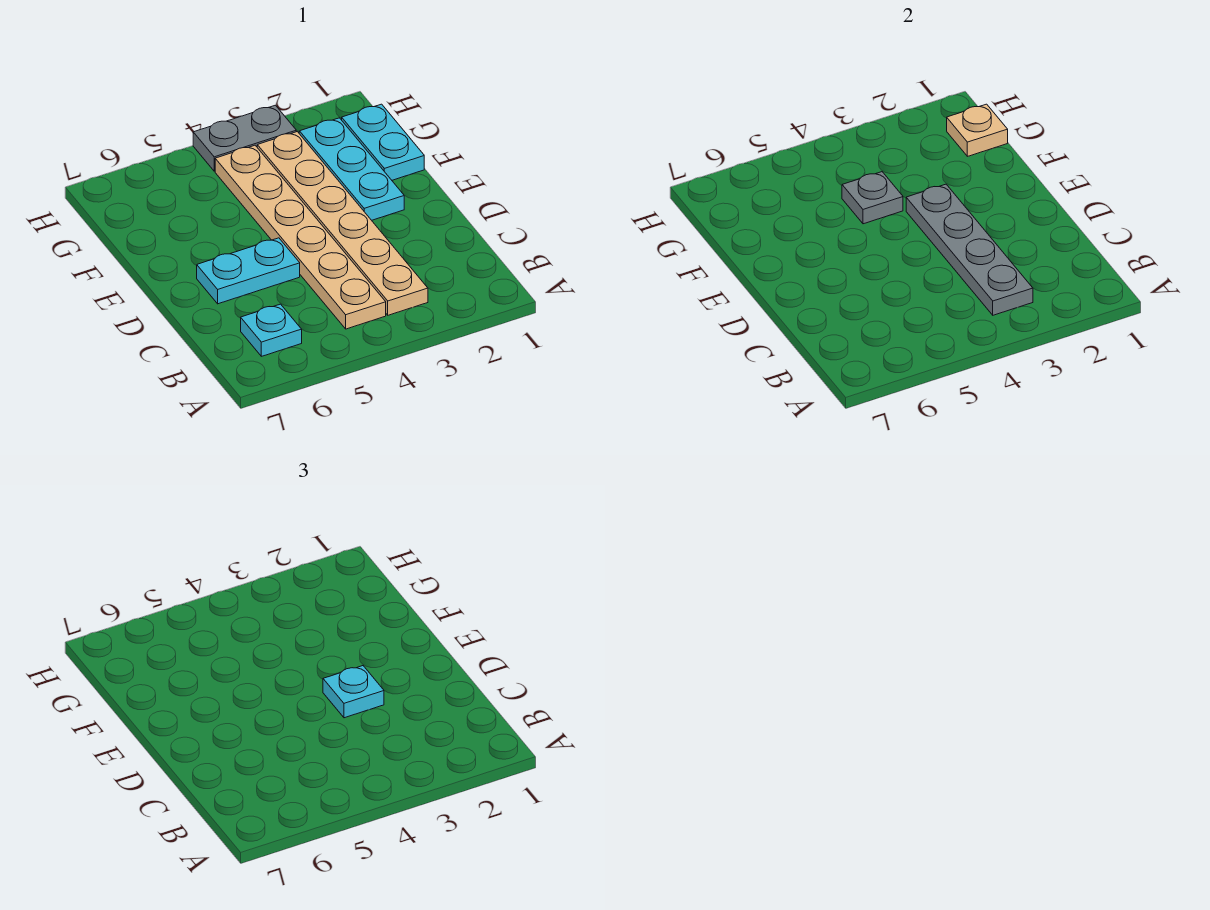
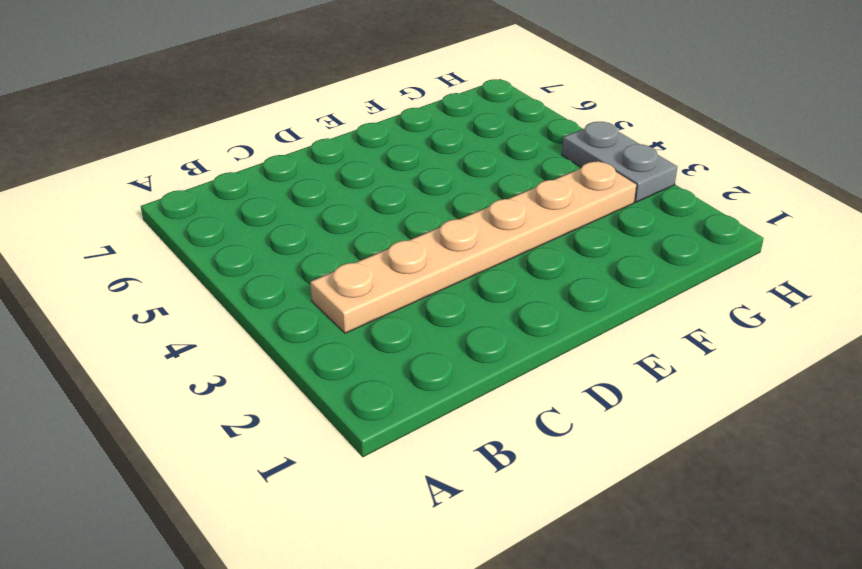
none -> tan 1x6 plate [215,145,386,329]
none -> cyan 1x1 plate [241,304,302,356]

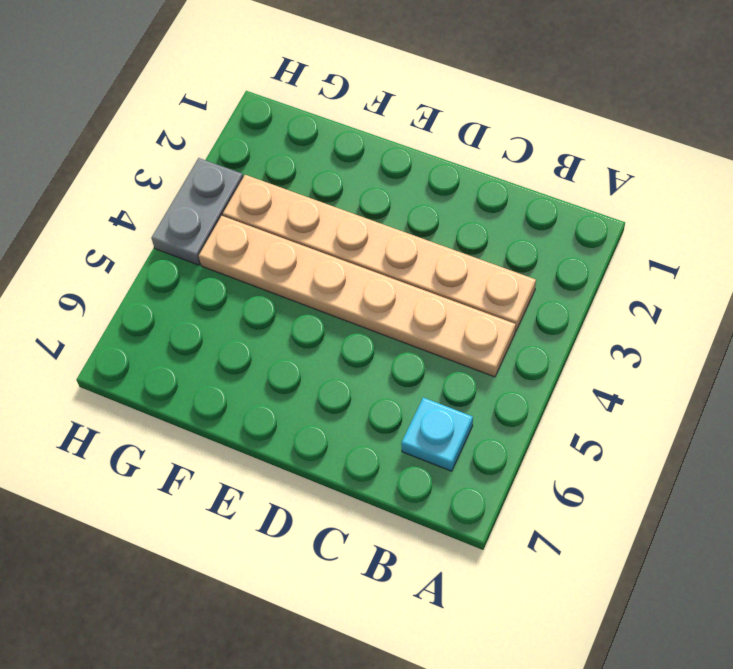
none -> cyan 1x2 plate [197,238,300,304]
none -> cyan 1x3 plate [299,118,404,220]

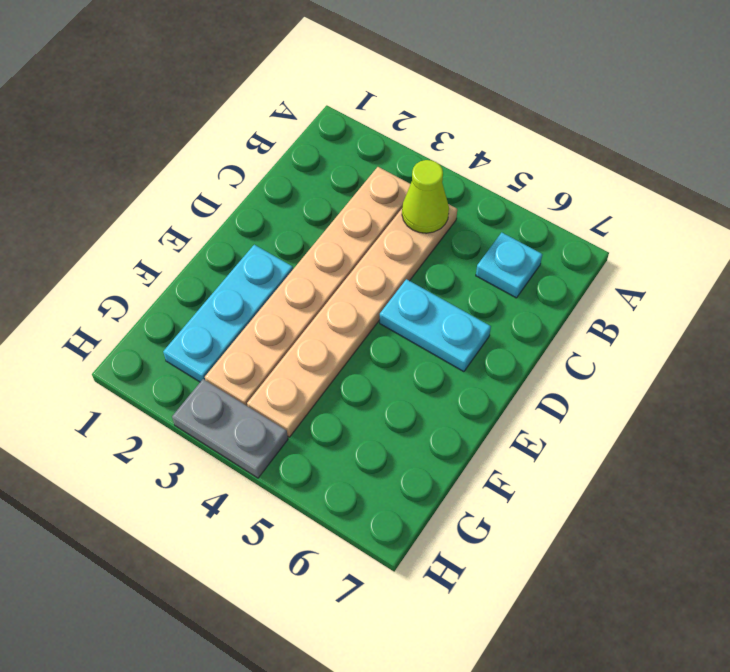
lime 1x1 cone [402,160,449,233] -> none
none -> cyan 1x2 plate [342,104,424,180]
none -> grey 1x4 plate [906,184,1033,315]

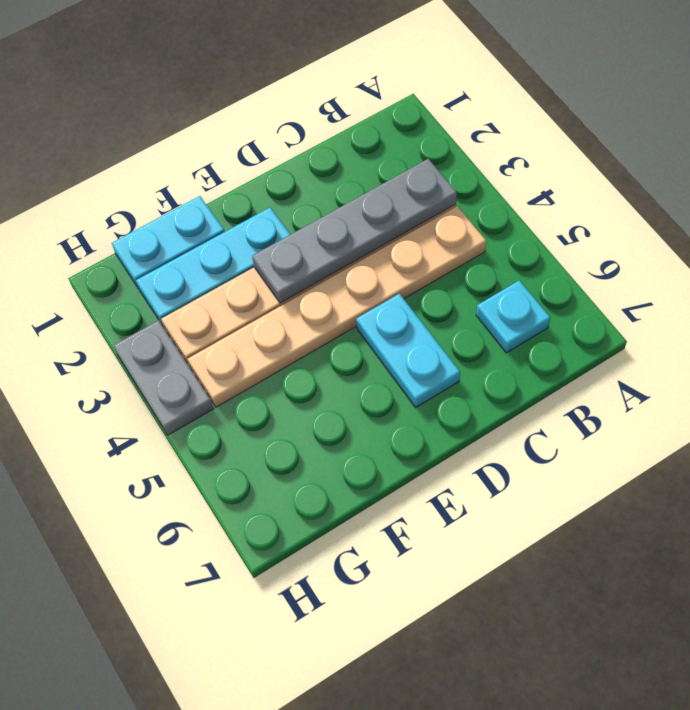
none -> grey 1x1 plate [842,172,903,224]
none -> tan 1x1 plate [947,104,1008,156]

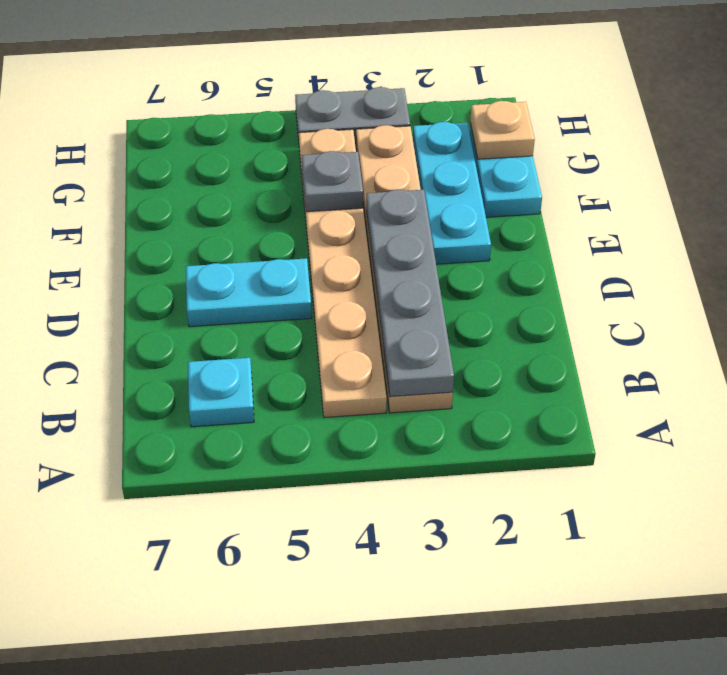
none -> cyan 1x1 plate [323,666,384,718]

